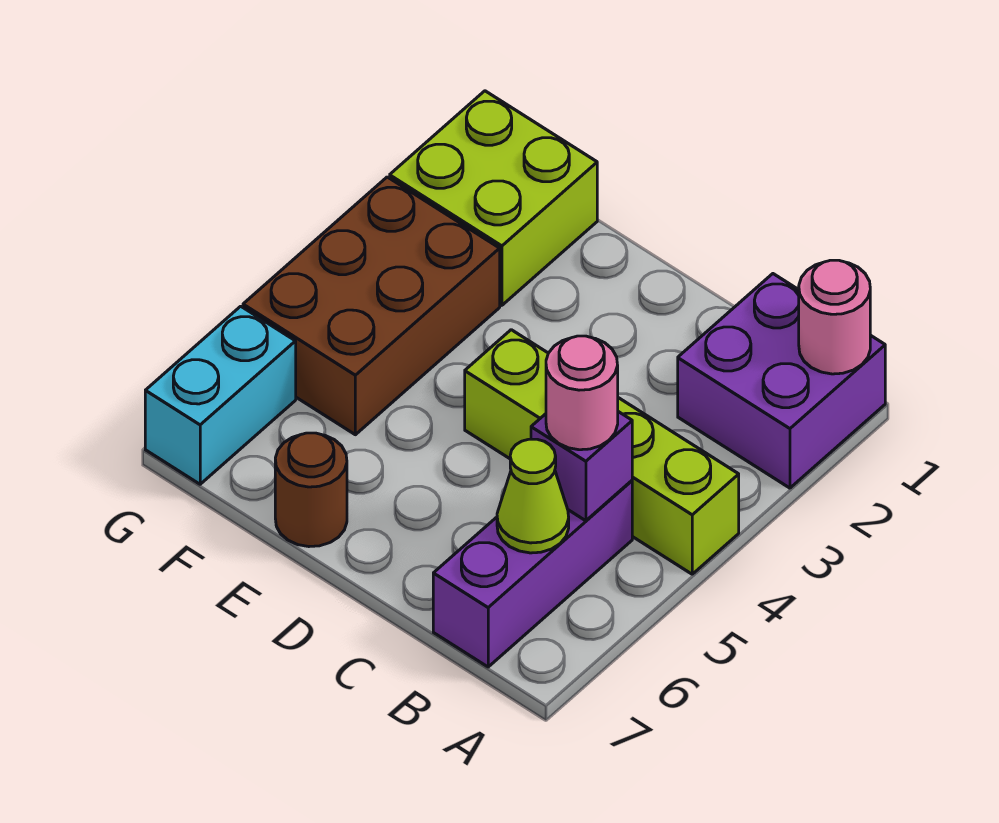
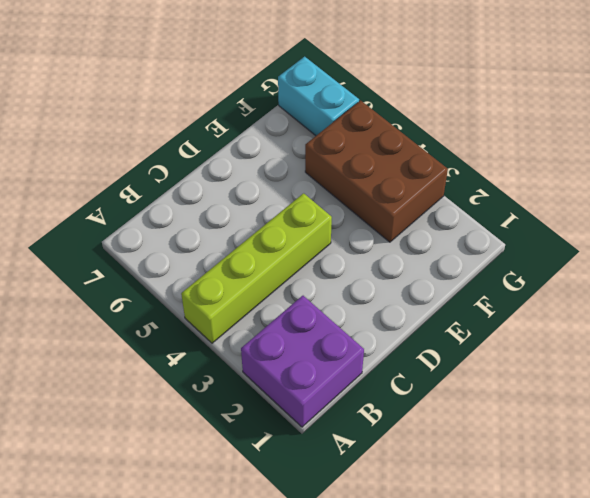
none -> purple 1x3 brick [433,481,632,667]
none -> brown 1x1 round brick [275,433,347,547]

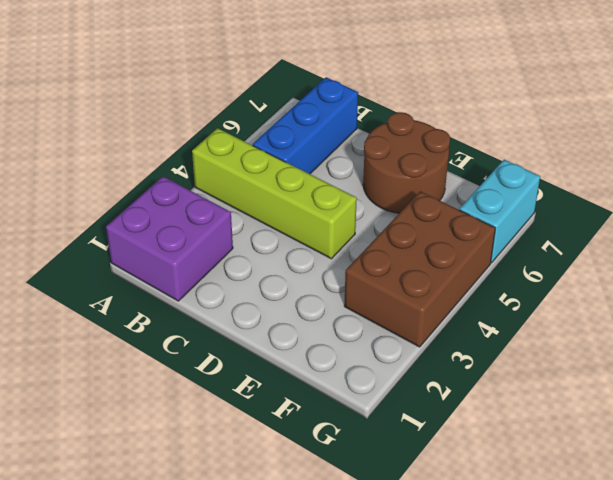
blue 1x3 brick [253,77,358,174] -> purple 1x3 brick [433,481,632,667]
brown 2x2 round brick [363,112,450,213] -> brown 1x1 round brick [275,433,347,547]
none -> lime 2x2 brick [390,91,597,305]
none -> pink 1x1 round brick [799,260,870,374]

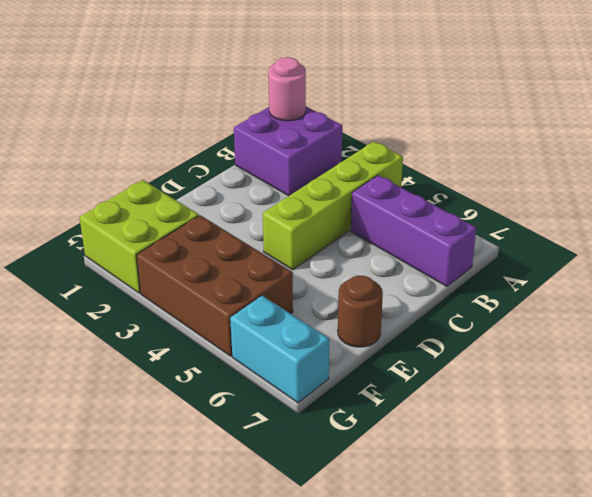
none -> purple 1x1 brick [531,412,632,521]
none -> lime 1x1 cone [497,439,569,553]

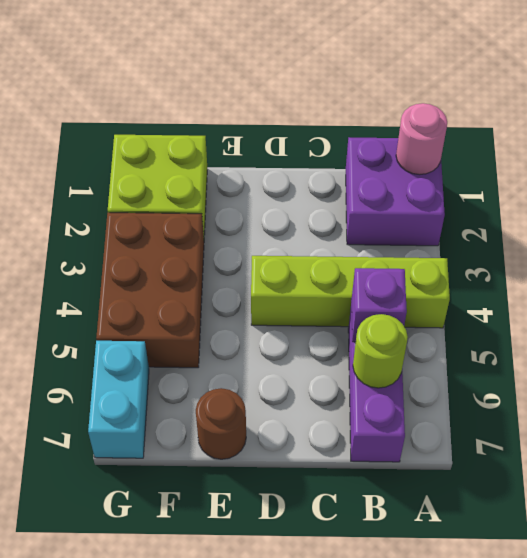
lime 1x1 round brick [353,314,408,388] -> lime 1x1 cone [497,439,569,553]
none -> pink 1x1 round brick [546,336,618,450]

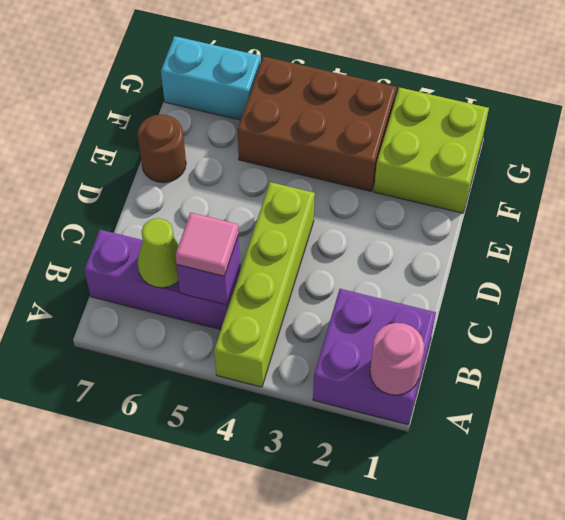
pink 1x1 tile [175,213,239,276] -> pink 1x1 round brick [546,336,618,450]

